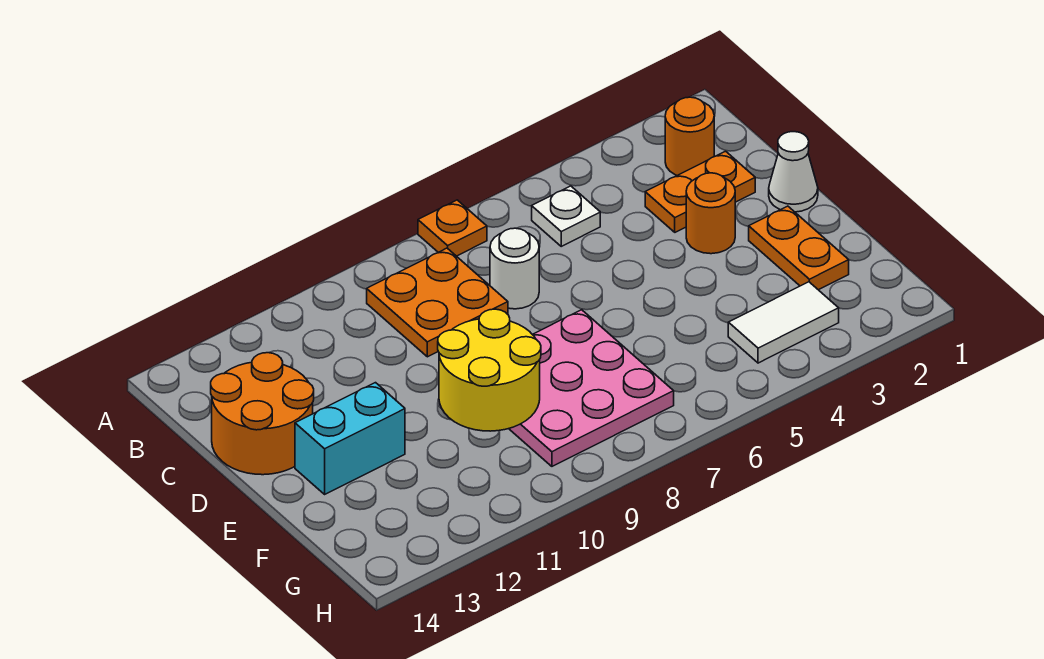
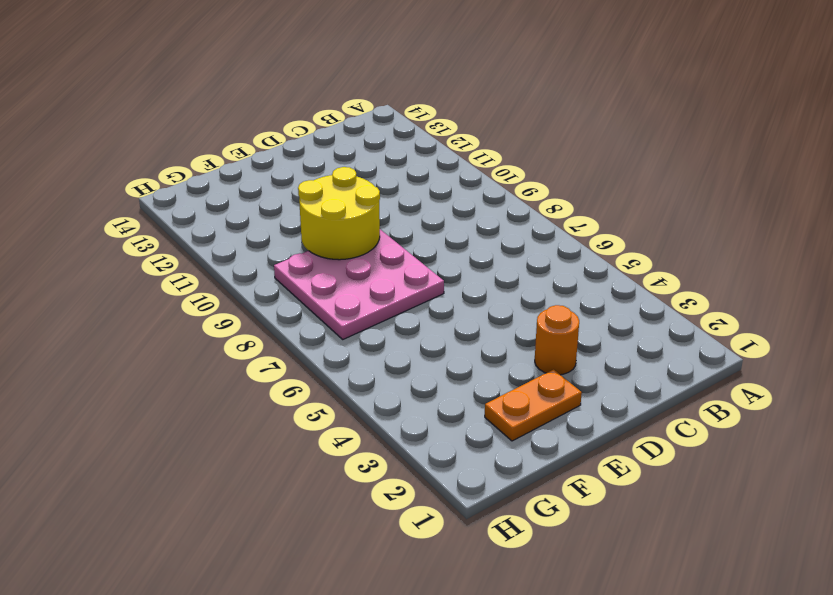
none -> orange 1x1 plate [418,200,487,256]
none -> orange 1x1 round brick [665,97,714,175]
none -> white 1x1 plate [532,186,600,246]

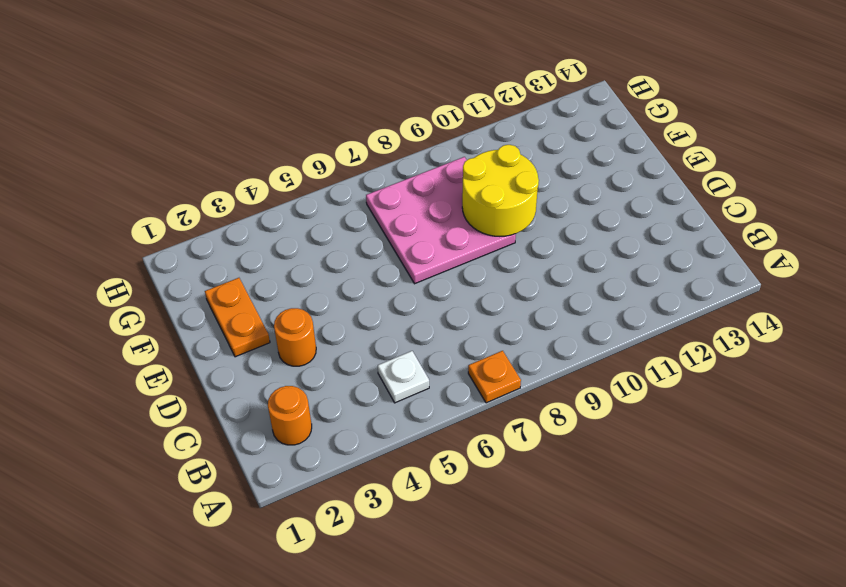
none -> orange 2x2 plate [367,248,508,357]
none -> orange 1x2 plate [645,151,755,232]
none -> white 1x1 round brick [490,228,539,309]

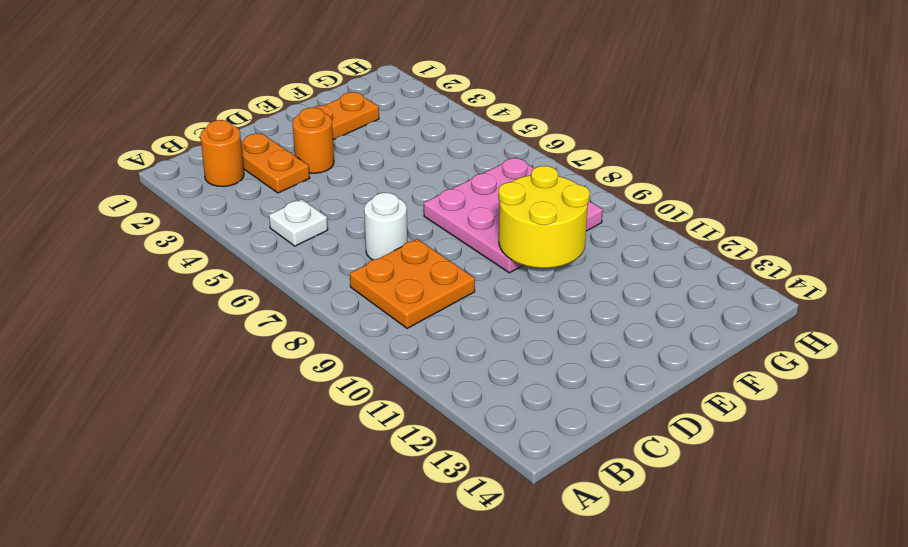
none -> orange 1x1 plate [418,200,487,256]
none -> orange 2x2 round brick [211,353,314,475]
none -> white 1x1 cone [769,132,818,212]

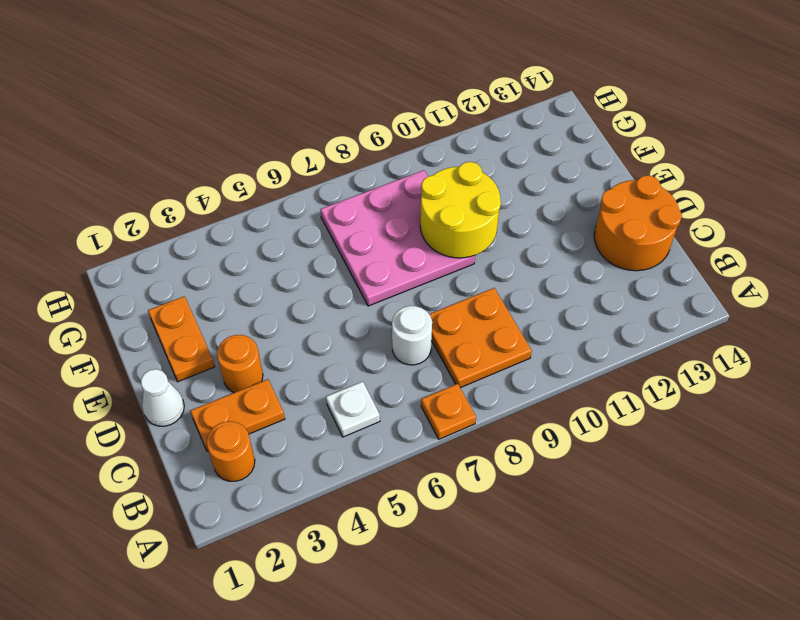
none -> cyan 1x2 brick [295,383,405,494]
none -> white 1x2 tile [728,282,839,363]

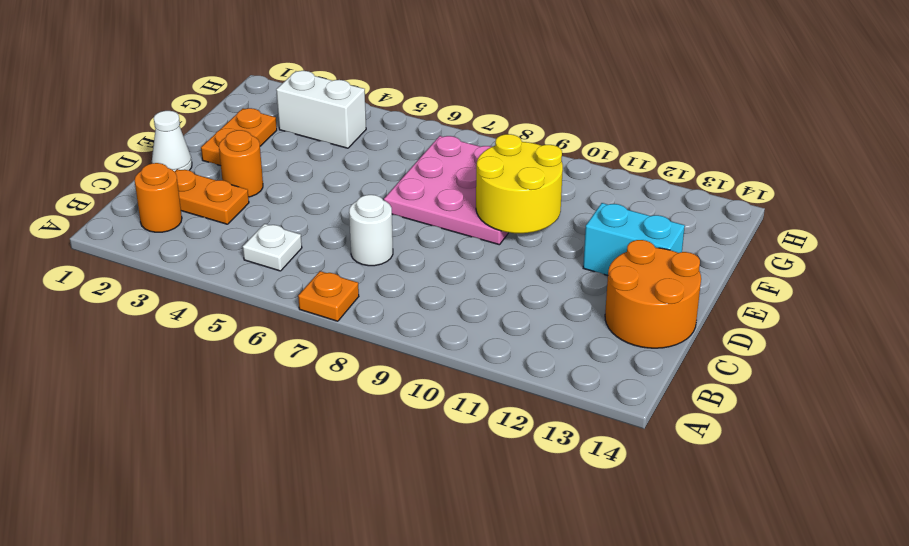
white 1x2 brick [276,71,366,148] -> white 1x2 tile [728,282,839,363]
none -> orange 2x2 plate [367,248,508,357]

